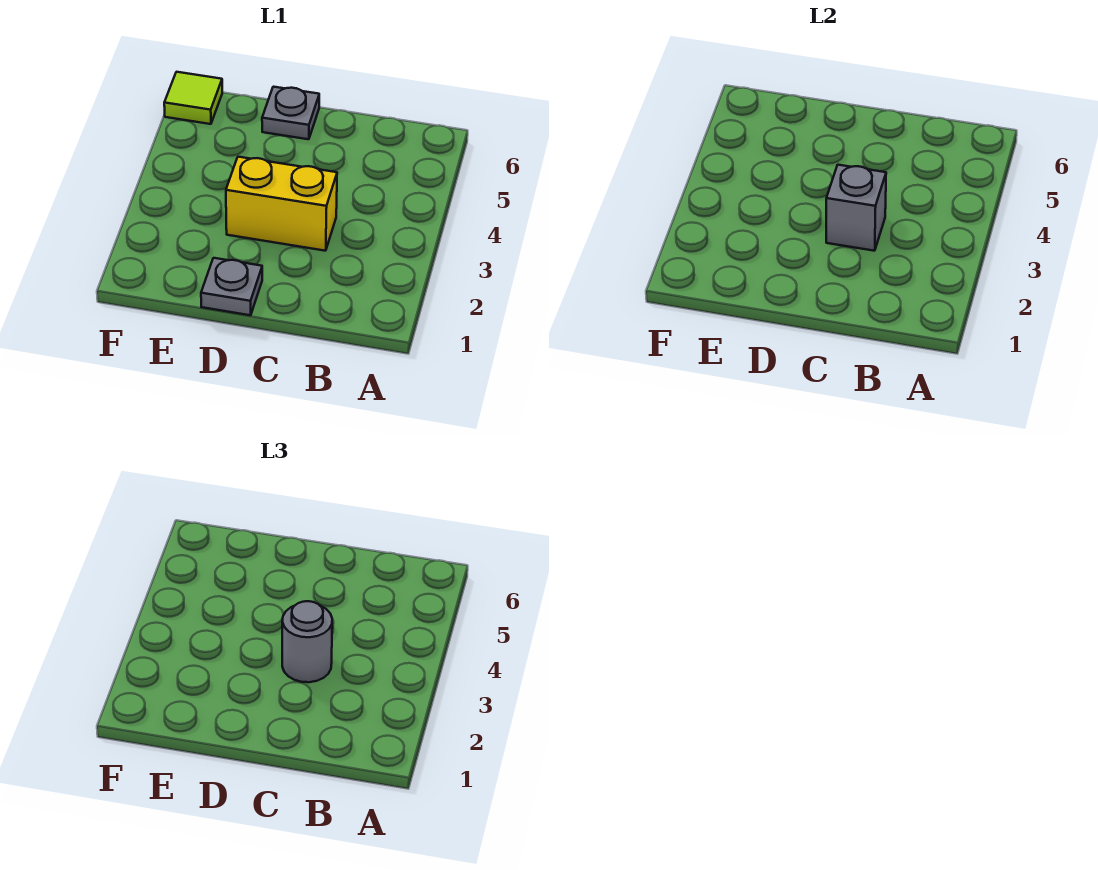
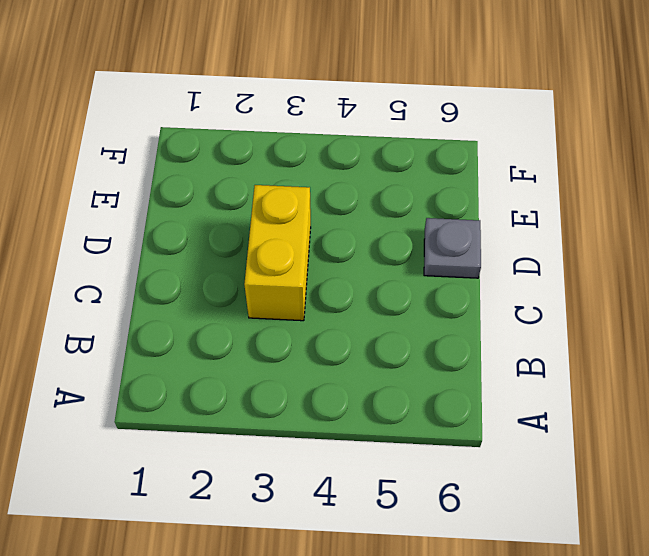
none -> grey 1x1 plate [201,258,262,315]
none -> lime 1x1 tile [164,72,222,124]

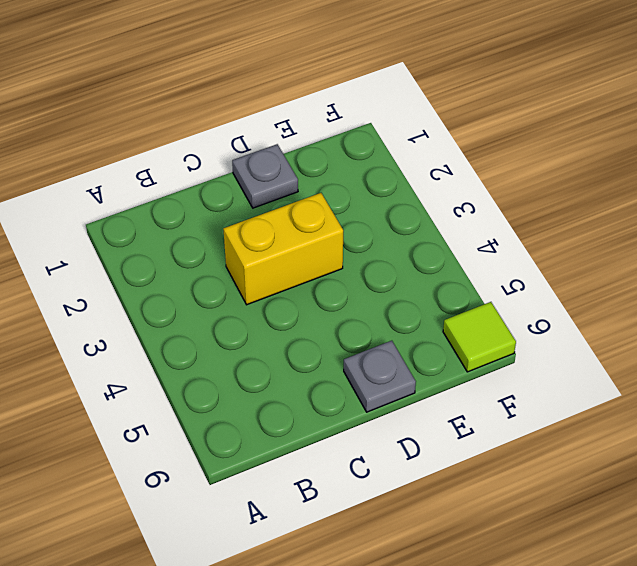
none -> grey 1x1 brick [826,165,886,251]
none -> grey 1x1 round brick [282,601,332,682]

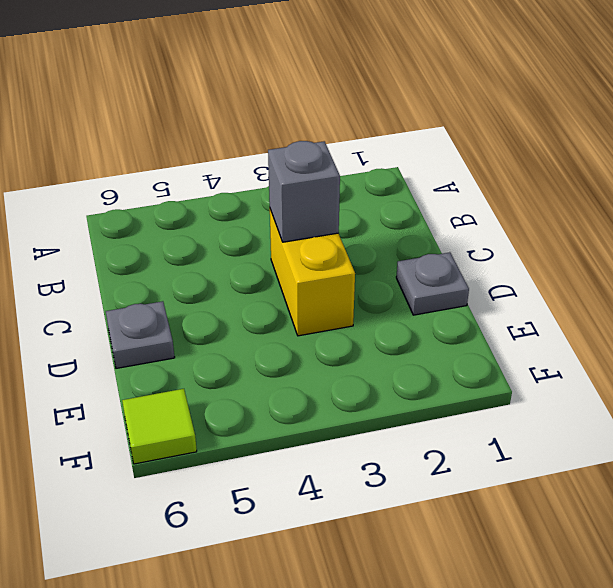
none -> grey 1x1 round brick [282,601,332,682]

